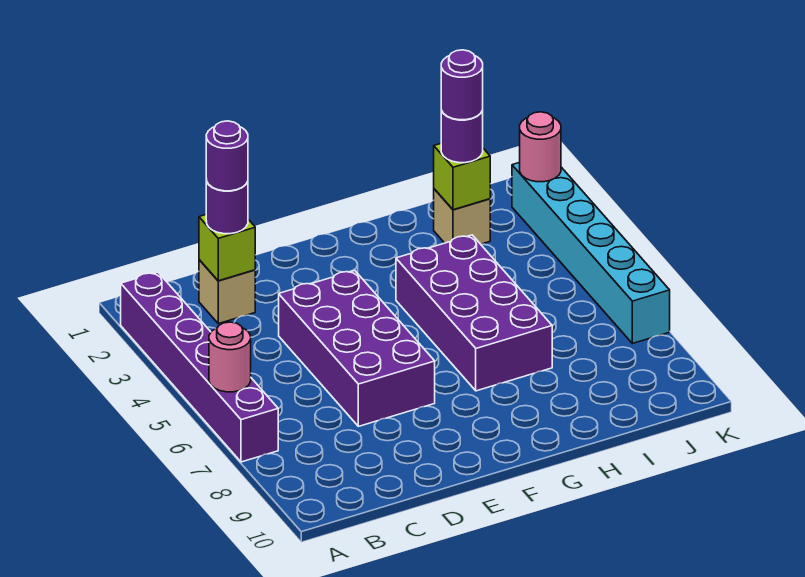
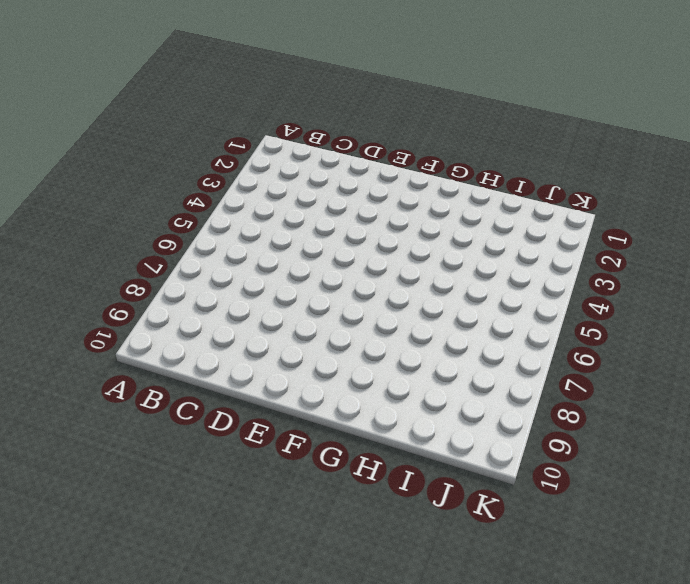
none -> purple 1x6 brick [121,272,278,462]
none -> tan 1x1 brick [199,260,255,324]
none -> purple 2x4 brick [279,271,435,426]

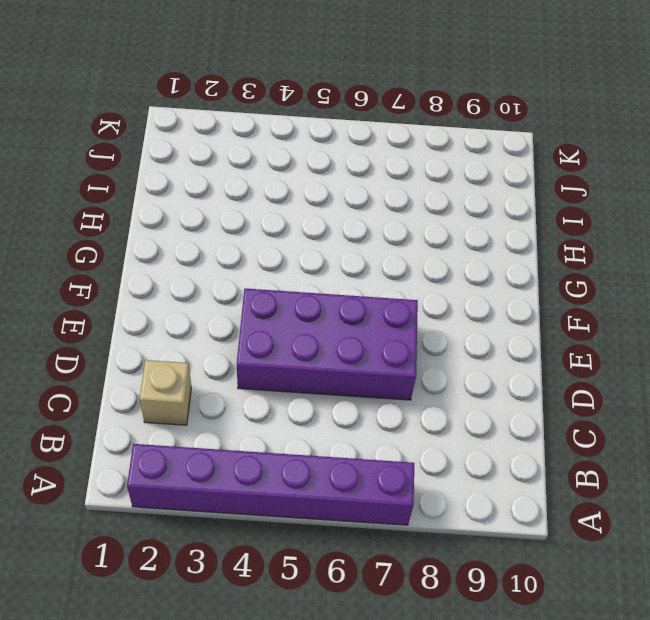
none -> purple 2x4 brick [396,235,552,391]
none -> tan 1x1 brick [434,189,490,244]
none -> cyan 1x6 brick [512,162,670,344]

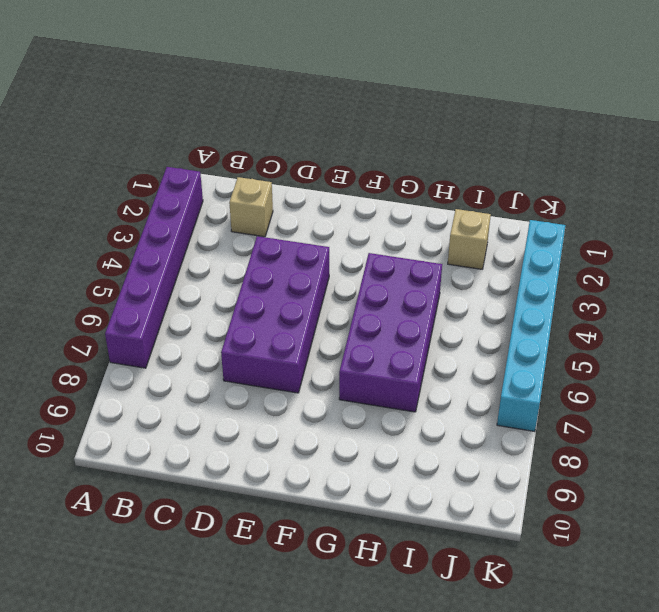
none -> pink 1x1 round brick [209,322,251,392]
none -> lime 1x1 brick [199,215,255,281]
none -> lime 1x1 brick [434,144,490,210]

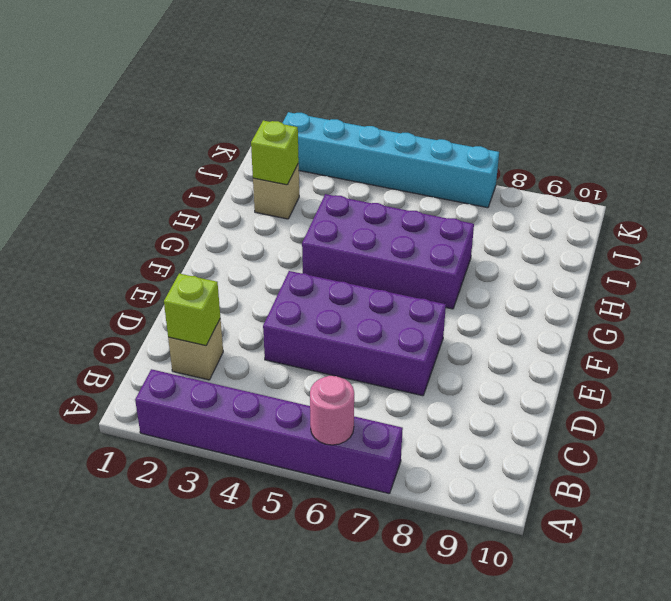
none -> pink 1x1 round brick [520,112,561,182]
none -> purple 1x1 round brick [206,179,248,234]
none -> purple 1x1 round brick [441,111,483,163]

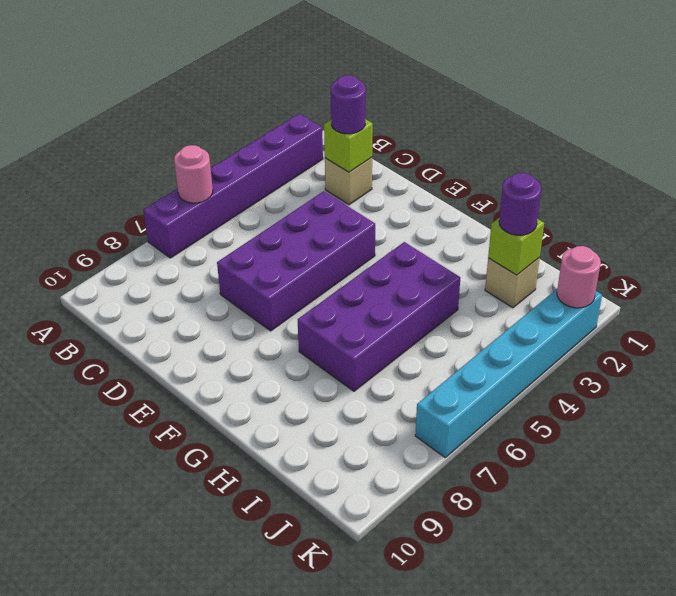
none -> purple 1x1 round brick [206,121,248,191]
none -> purple 1x1 round brick [441,50,483,120]

